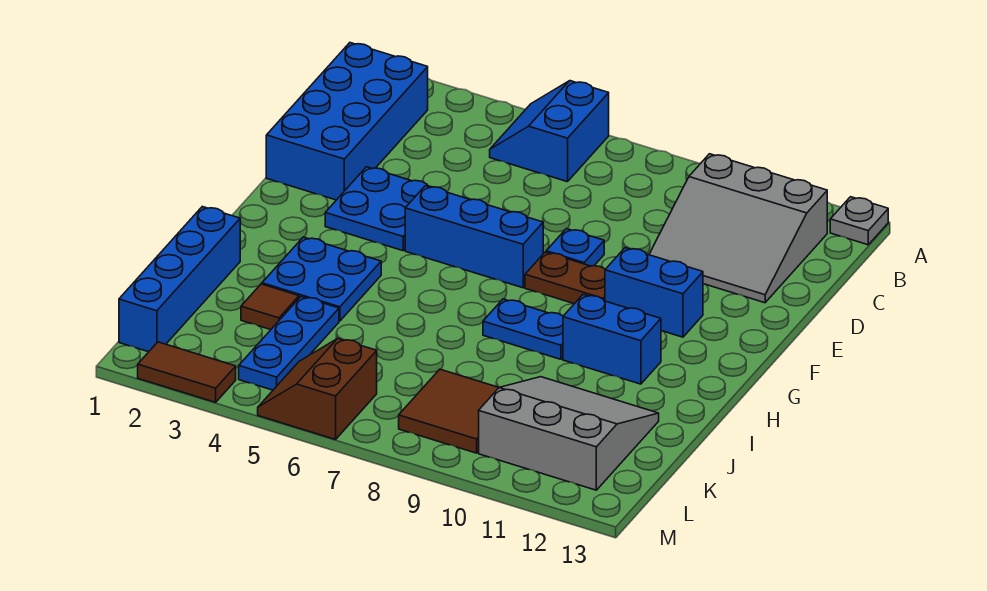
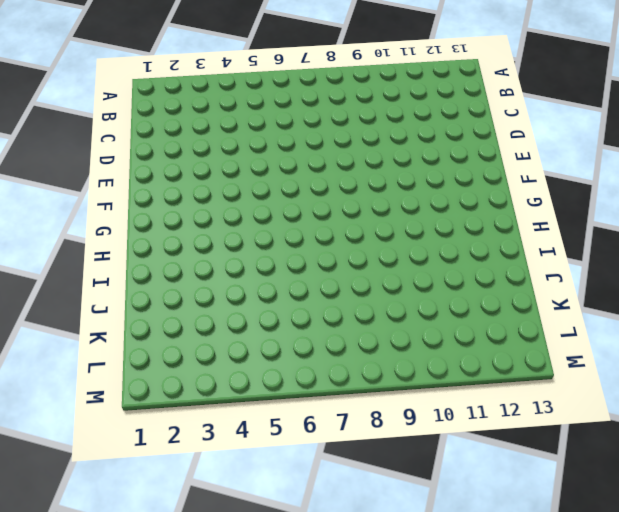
none -> blue 2x2 slope [490,81,609,182]
none -> grey 1x1 plate [830,197,888,245]
none -> blue 2x4 brick [266,43,428,200]

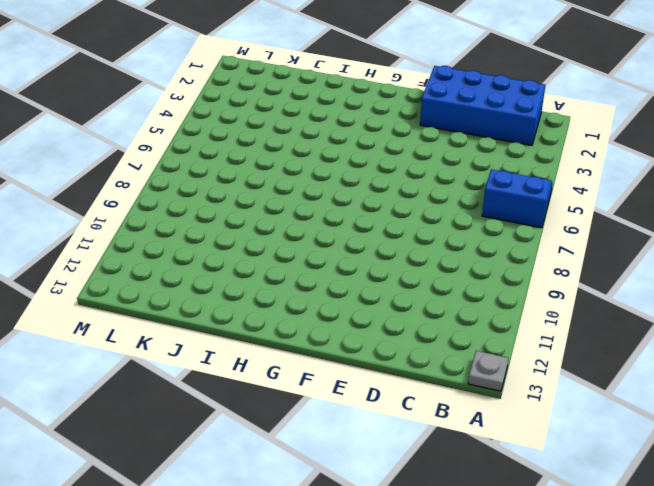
none -> grey 3x3 slope [649,154,827,303]
none -> blue 2x2 plate [325,167,430,251]
none -> blue 1x1 plate [546,229,604,266]

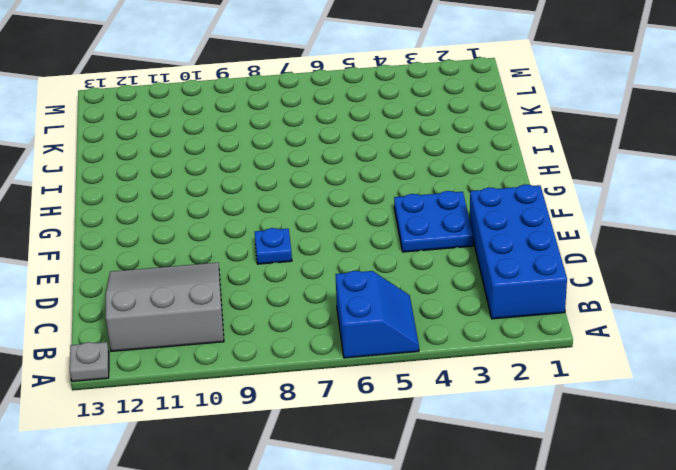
none -> blue 1x3 brick [405,186,543,288]
none -> brown 1x2 plate [525,252,605,304]
none -> blue 1x2 brick [605,248,703,337]

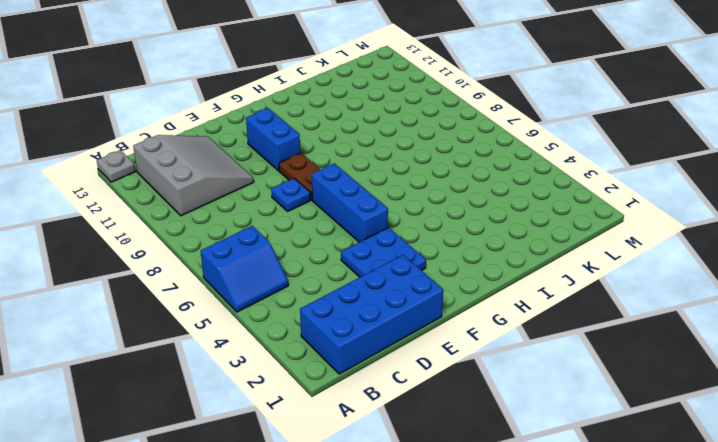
none -> blue 2x2 plate [262,237,381,321]
none -> blue 1x2 plate [483,299,563,359]
none -> blue 1x2 brick [563,295,661,384]

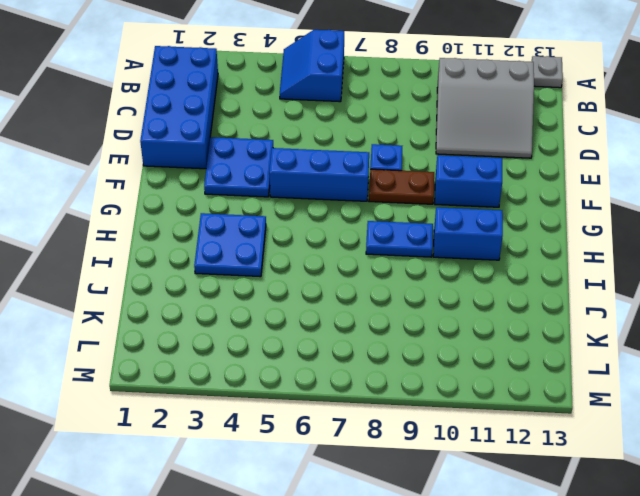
none -> blue 1x4 brick [119,207,240,352]
none -> brown 1x1 tile [241,284,299,330]
none -> blue 1x3 plate [239,296,339,390]

